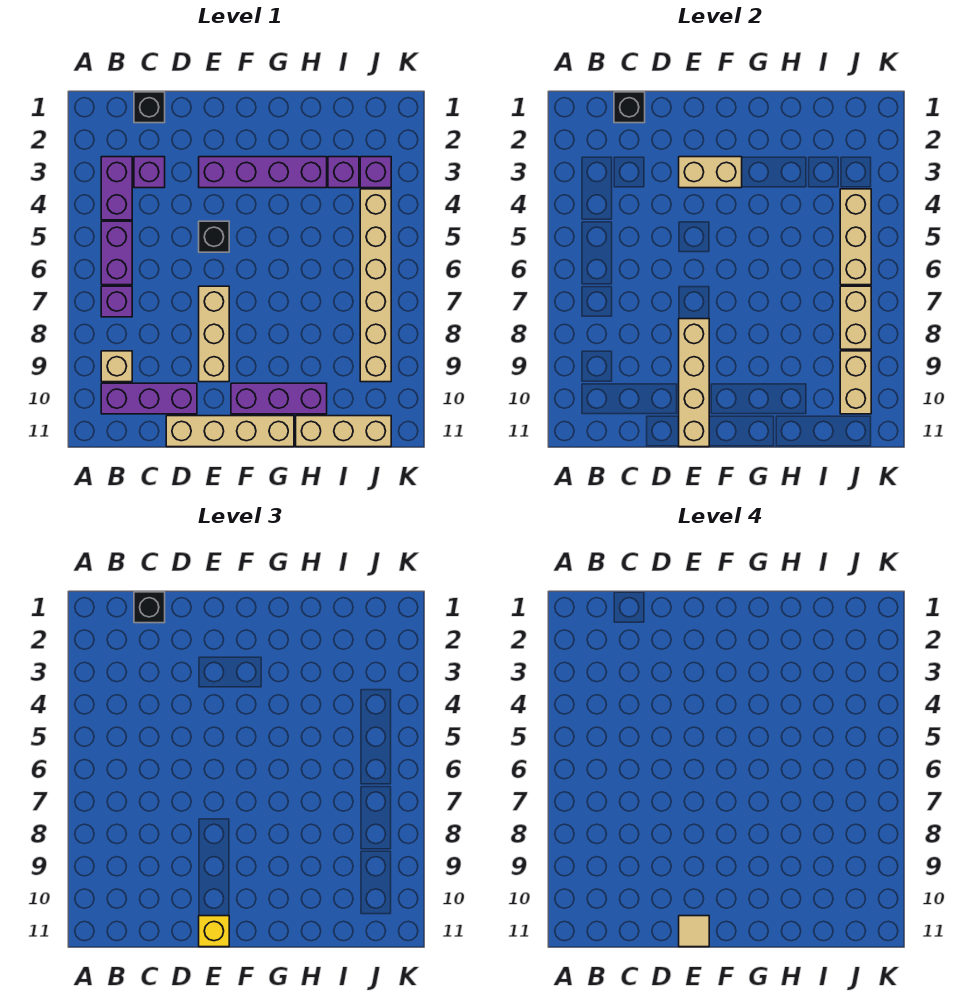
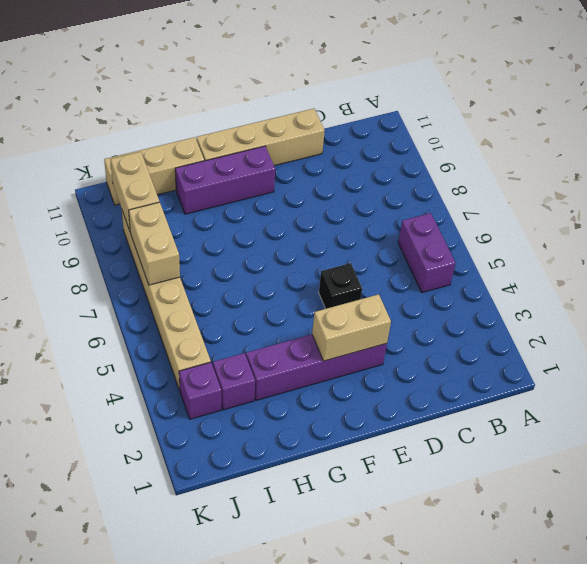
none -> purple 1x2 brick [101,157,132,220]
none -> purple 1x1 brick [101,286,132,317]
none -> tan 1x1 brick [101,351,132,382]

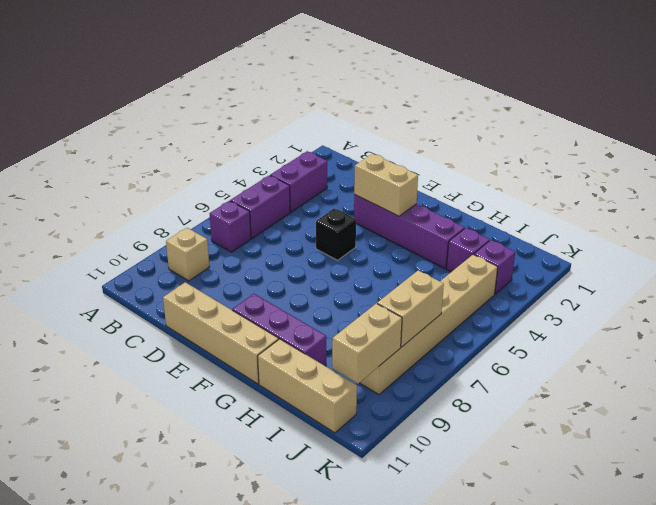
none -> purple 1x3 brick [101,383,197,414]
none -> black 1x1 brick [134,92,165,123]
none -> purple 1x1 brick [134,157,165,188]

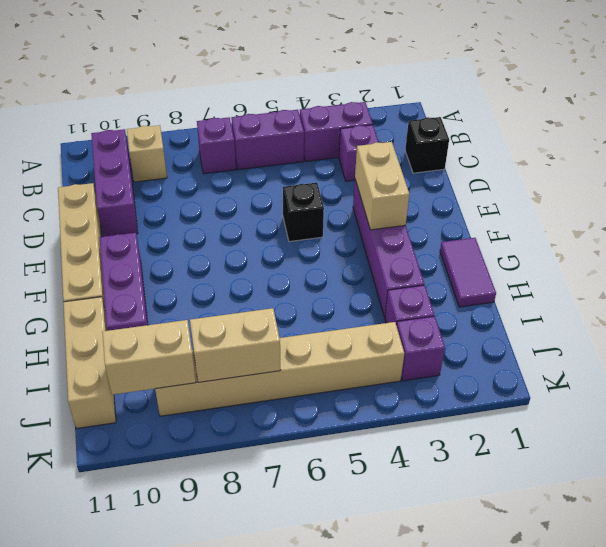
purple 1x2 tile [440,238,496,307] -> none
none -> tan 1x3 brick [199,286,229,382]
none -> black 1x1 brick [614,92,645,123]
none -> tan 1x4 brick [679,319,709,447]

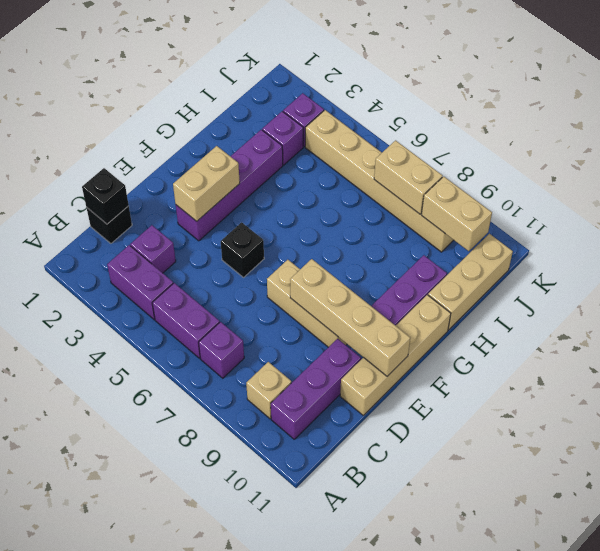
none -> tan 1x3 brick [840,189,871,285]
none -> black 1x1 brick [134,592,165,623]
none -> yellow 1x1 brick [199,916,229,947]

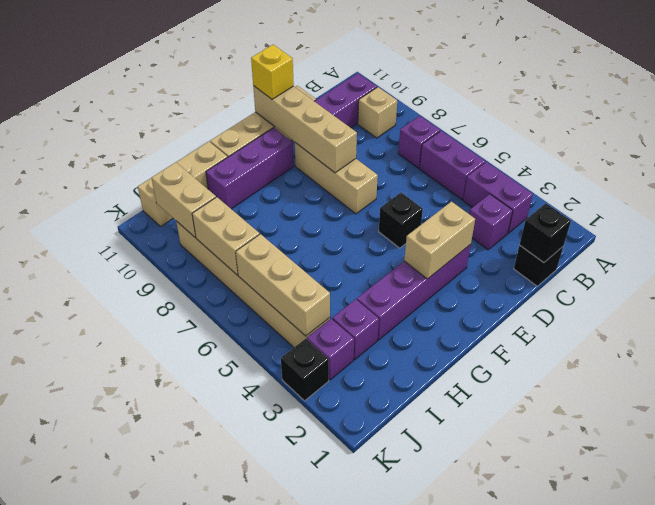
black 1x1 brick [281,339,329,401] -> black 1x1 brick moved to [134,592,165,623]
none -> tan 1x1 tile [679,916,709,947]

